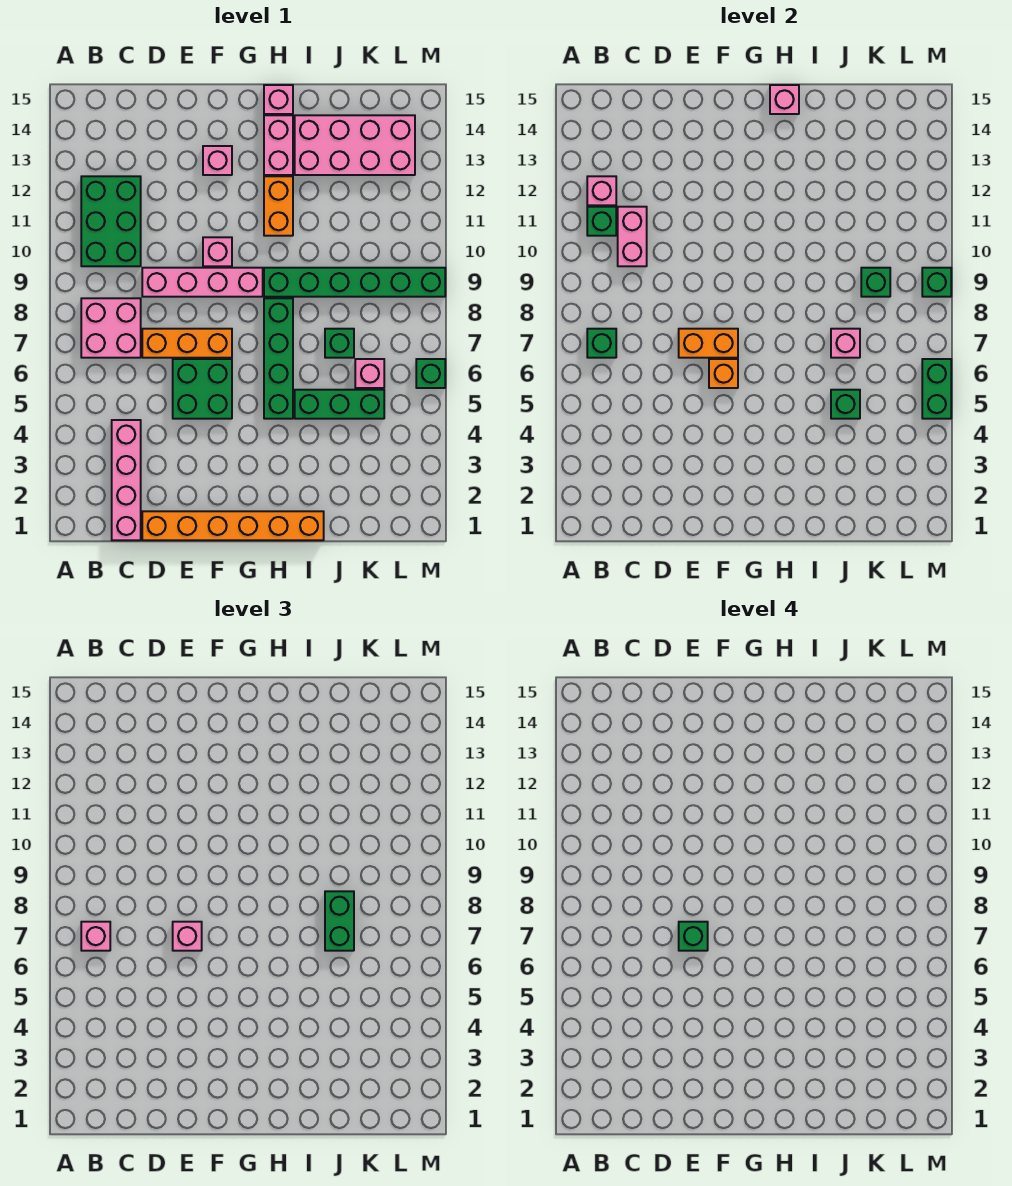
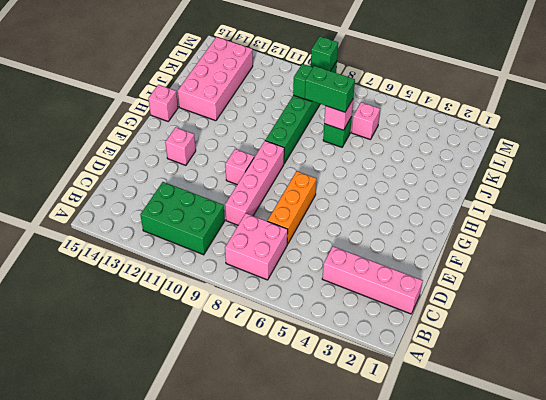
none -> orange 1x6 brick [142,511,324,540]
none -> green 2x2 brick [173,359,232,419]
none -> green 1x4 brick [264,298,293,419]
none -> orange 1x2 brick [264,176,293,236]

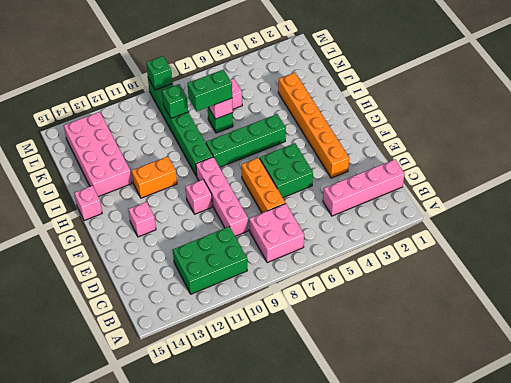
orange 1x6 brick [278,73,349,178] -> orange 1x6 brick moved to [142,511,324,540]
none -> pink 1x2 brick [264,115,293,175]
none -> green 1x3 brick [295,390,384,419]
none -> green 1x1 brick [416,359,445,388]
none -> green 1x1 brick [587,329,616,358]

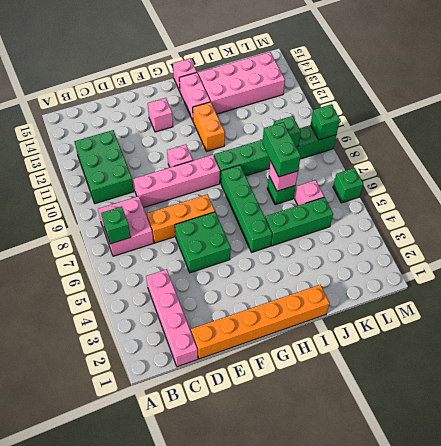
none -> green 1x1 brick [587,207,616,236]
none -> pink 1x1 brick [587,176,616,205]
none -> pink 1x2 brick [618,207,647,266]
none -> orange 1x2 brick [679,329,738,358]

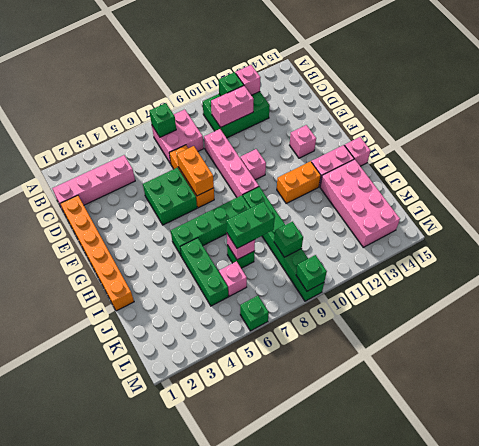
none -> orange 1x1 brick [709,359,738,388]
none -> pink 1x1 brick [770,85,799,114]
none -> green 1x1 brick [831,390,860,419]
none -> green 1x2 brick [922,359,951,419]

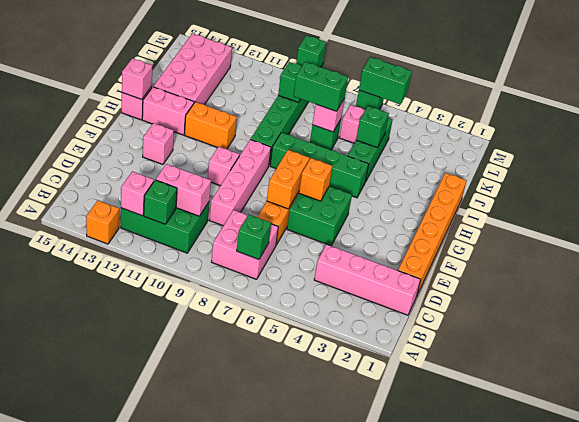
orange 1x1 brick [86,200,119,244] -> none
none -> pink 1x1 brick [81,922,110,951]
none -> pink 1x1 brick [173,922,202,951]
none -> green 1x1 brick [679,922,708,951]

